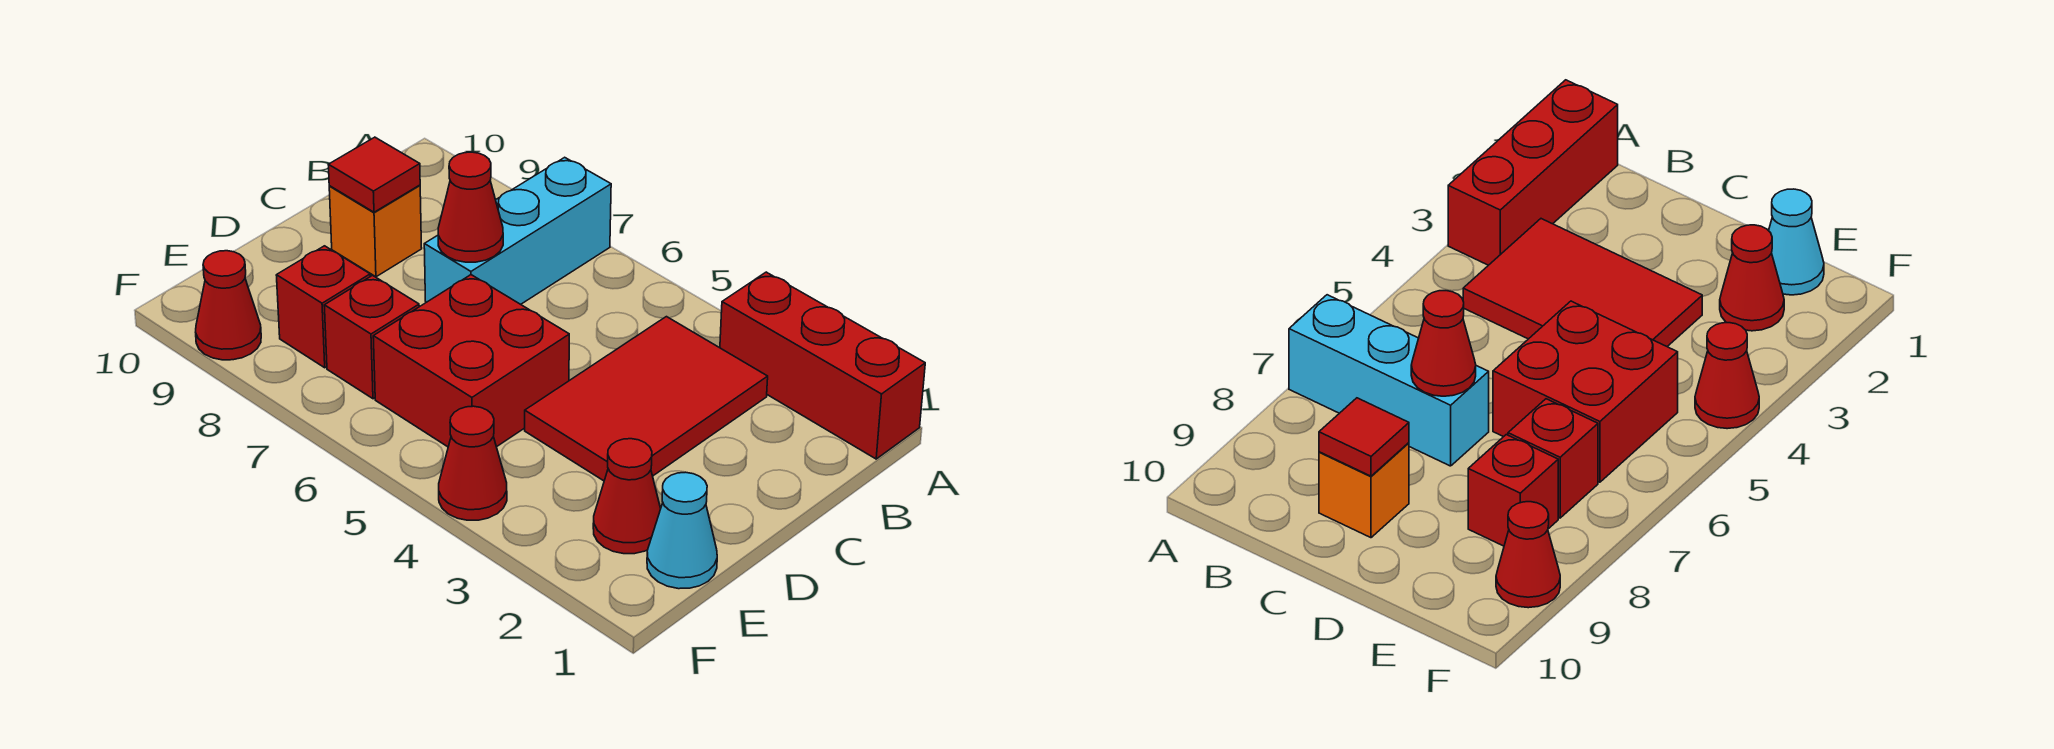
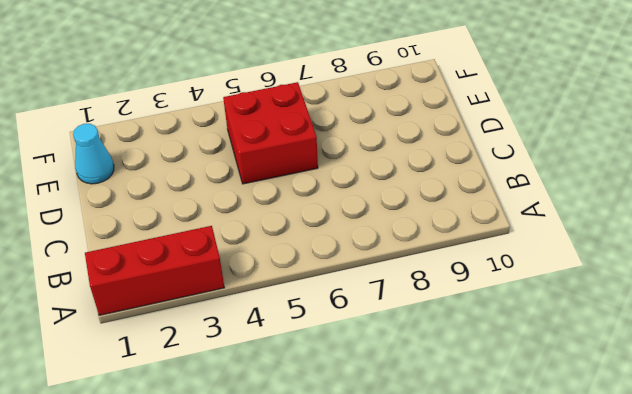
none -> cyan 1x3 brick [424,157,611,304]
none -> red 2x3 tile [525,317,768,481]
none -> orange 1x1 brick [329,185,422,277]

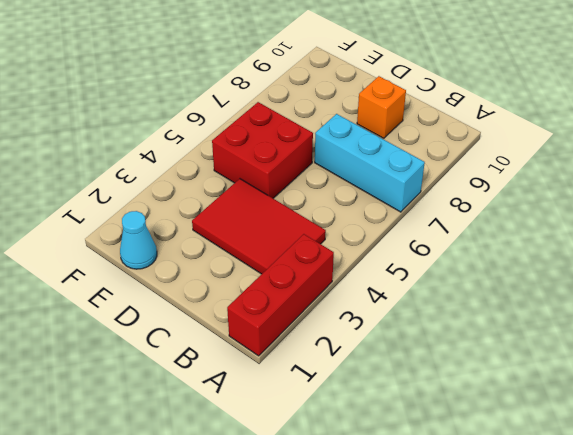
none -> red 1x1 cone [593,439,661,554]
none -> red 1x1 brick [324,276,419,399]
none -> red 1x1 brick [276,246,370,368]

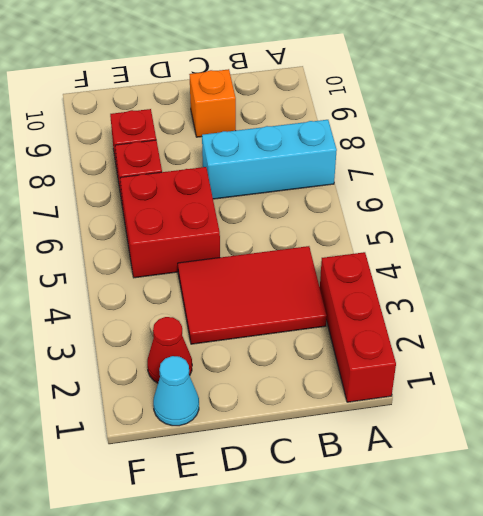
none -> red 1x1 cone [439,406,507,520]
none -> red 1x1 cone [196,251,261,360]
none -> red 1x1 cone [438,152,503,262]

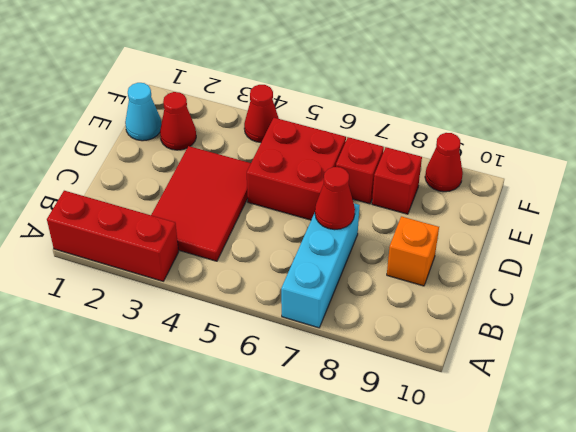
none -> red 1x1 tile [329,137,420,212]

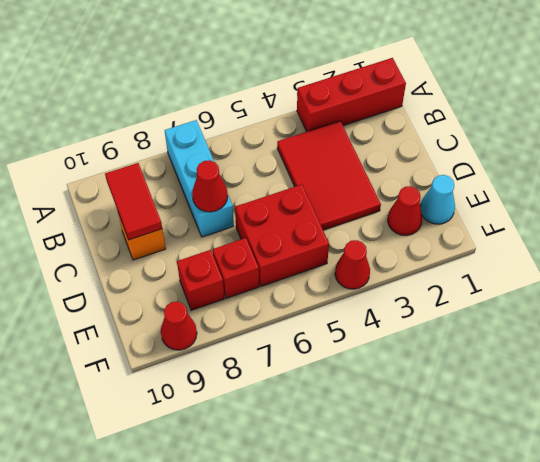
red 1x2 tile [105,163,162,240] -> red 1x1 tile [329,137,420,212]

